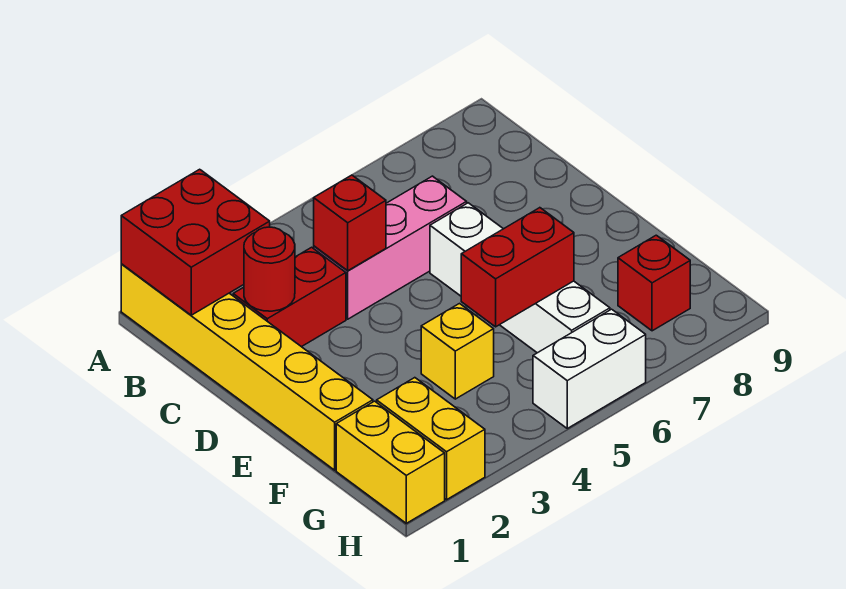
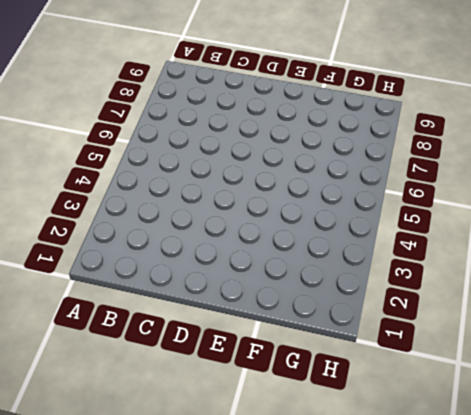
none -> yellow 1x6 brick [121,264,373,470]
none -> red 1x2 brick [233,247,346,347]
none -> pink 1x3 brick [314,176,467,319]

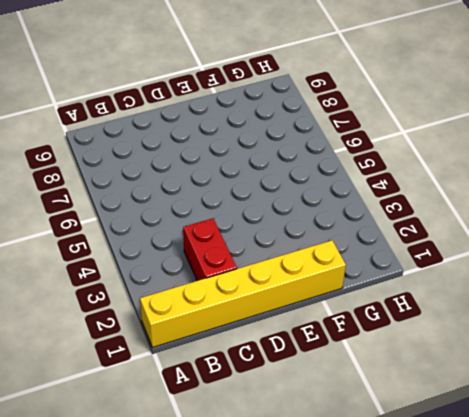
none -> pink 1x3 brick [314,176,467,319]
none -> white 1x4 brick [430,203,610,353]
none -> yellow 1x1 brick [421,304,494,399]

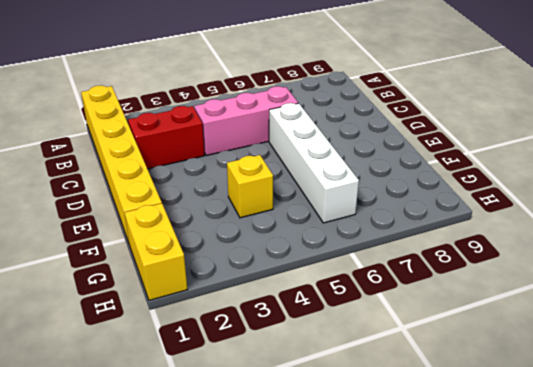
none -> yellow 1x2 brick [377,378,485,500]
none -> red 1x1 brick [618,235,690,331]
none -> white 1x2 brick [533,309,646,428]

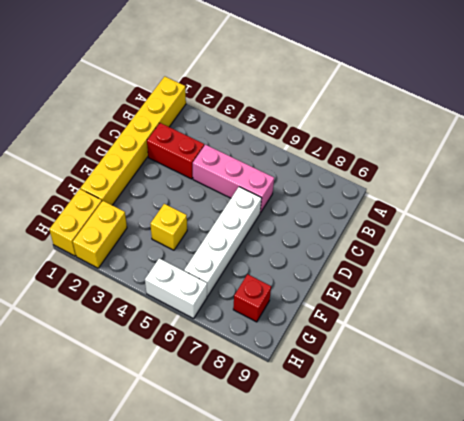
none -> red 2x2 brick [121,169,270,315]
none -> red 1x1 round brick [244,227,295,311]
none -> red 1x1 brick [314,175,386,271]

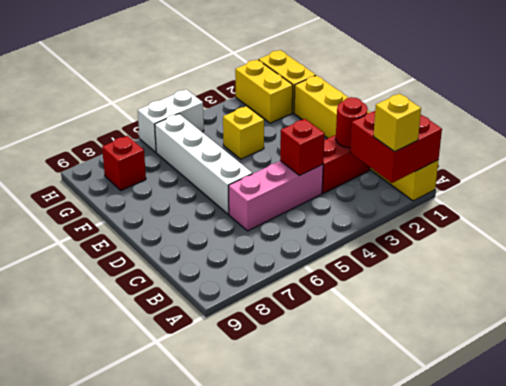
yellow 1x1 brick [373,94,421,152] -> none
none -> red 1x2 brick [461,208,574,327]

